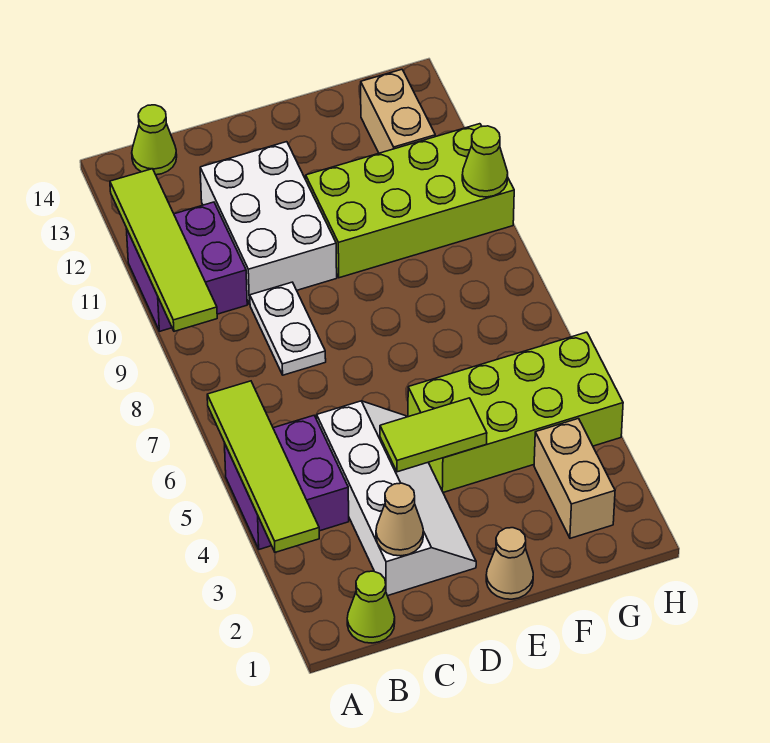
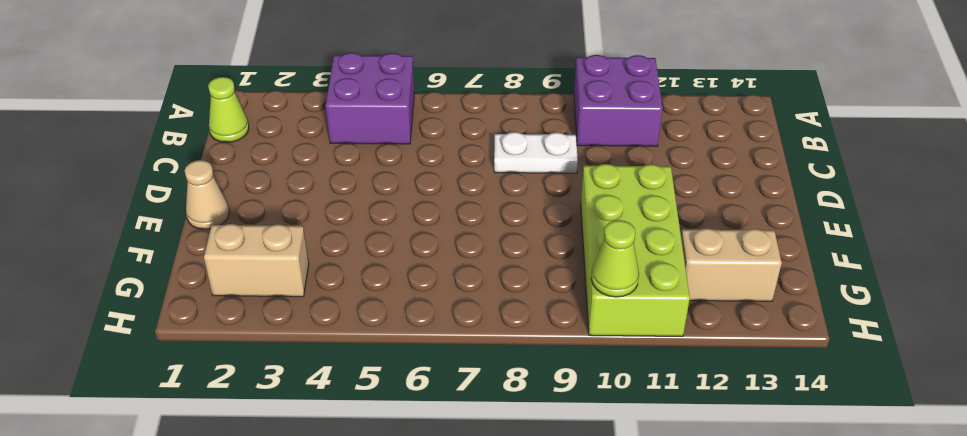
none -> lime 1x1 cone [132,105,177,175]
none -> white 2x4 slope [317,401,476,596]
none -> white 2x3 brick [200,142,337,304]

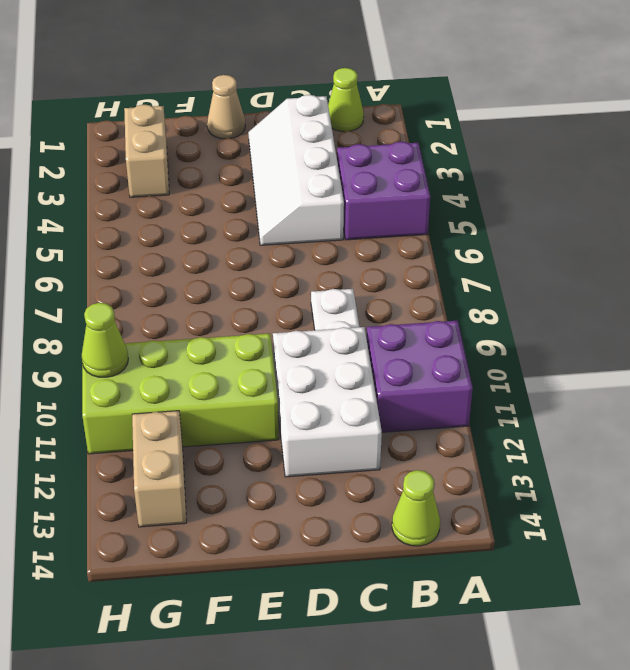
none -> lime 2x4 brick [408,332,623,492]
none -> lime 1x4 tile [207,381,319,552]
none -> lime 1x4 tile [110,169,217,331]

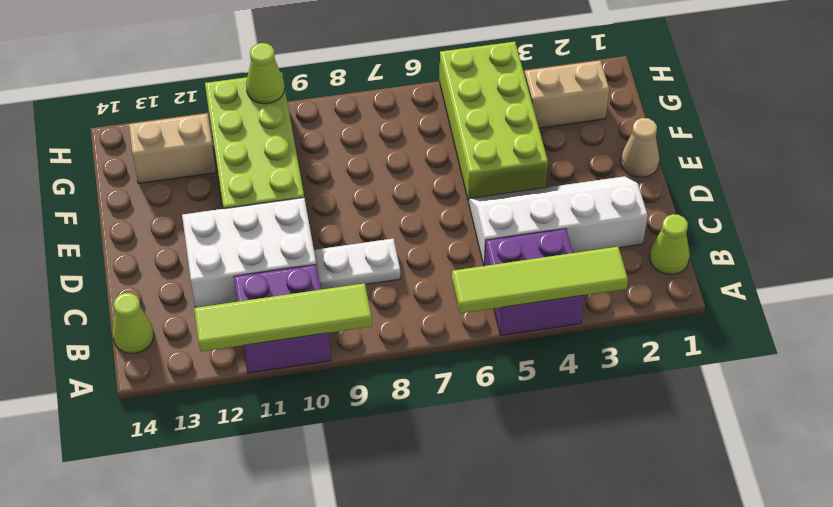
none -> tan 1x1 cone [376,483,423,556]
none -> lime 1x2 tile [380,398,487,472]

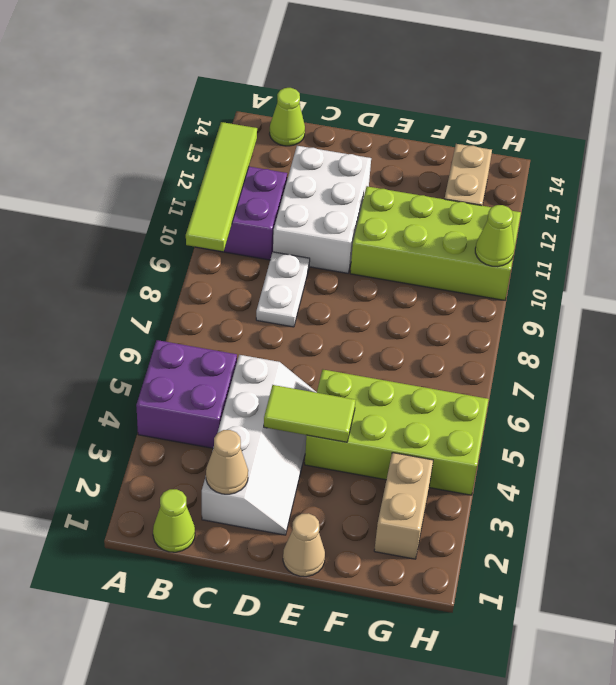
none -> lime 1x4 tile [207,381,319,552]

